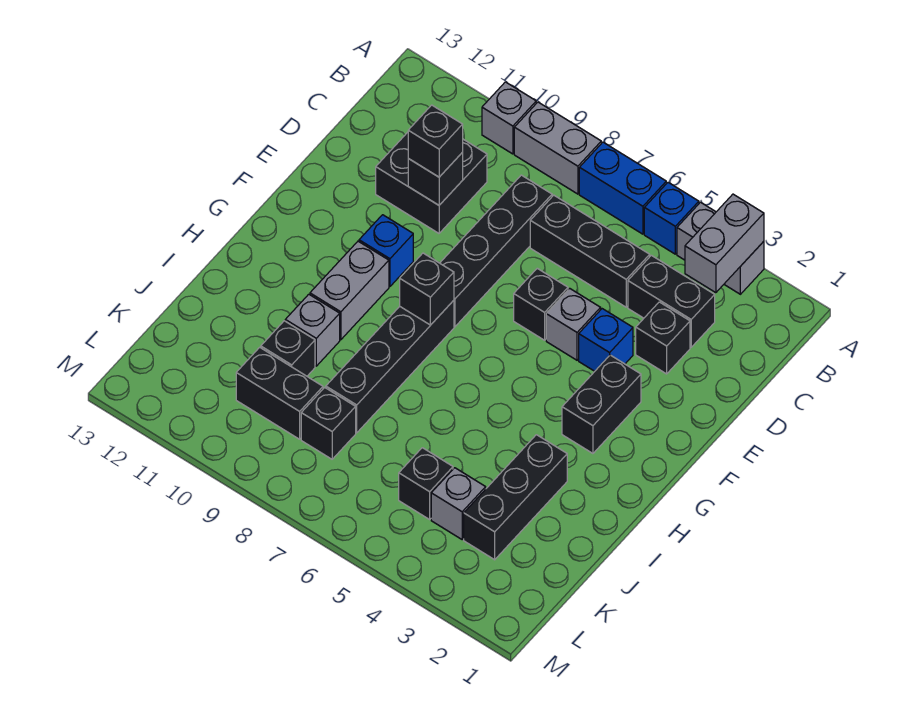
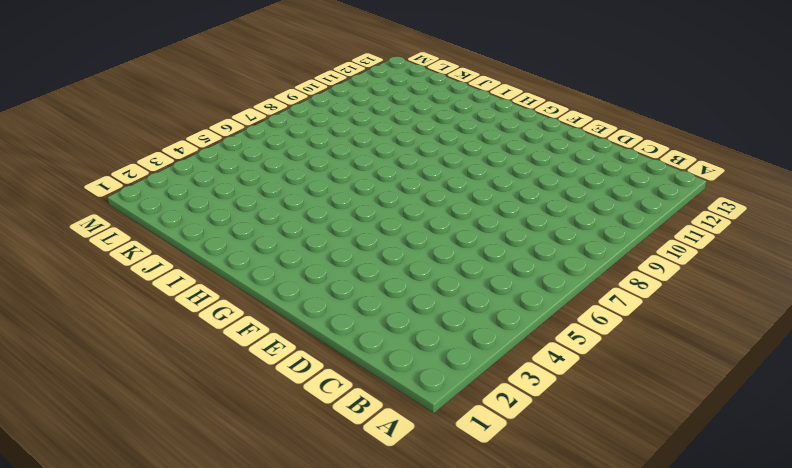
none -> grey 1x2 brick [677,202,764,294]
none -> blue 1x1 brick [644,183,699,254]
none -> blue 1x2 brick [579,142,666,234]

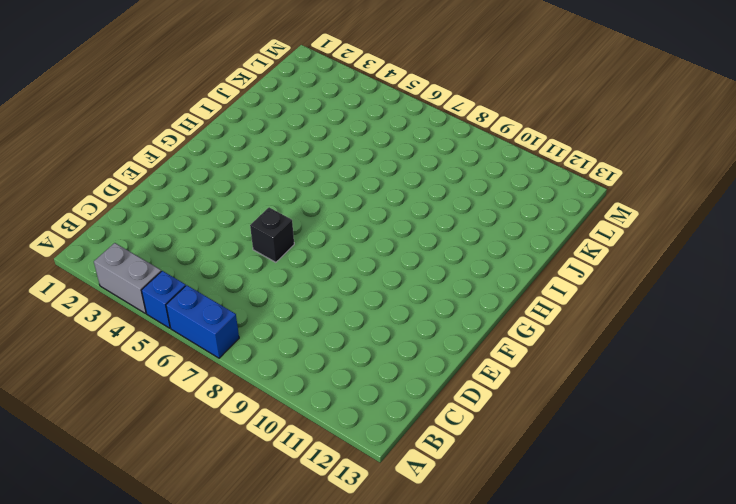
none -> grey 1x2 brick [514,102,601,194]
none -> grey 1x1 brick [482,82,536,154]
none -> black 1x2 brick [628,255,715,347]

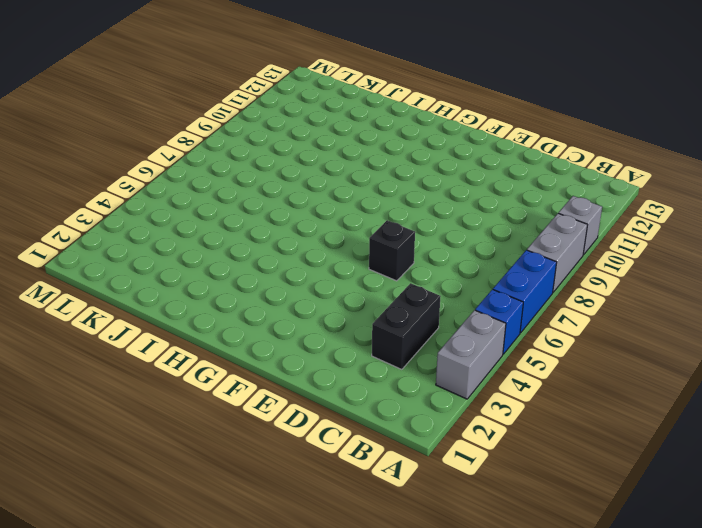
none -> black 1x3 brick [530,195,650,307]
none -> black 1x4 brick [440,175,552,327]
none -> black 2x2 brick [376,132,487,233]

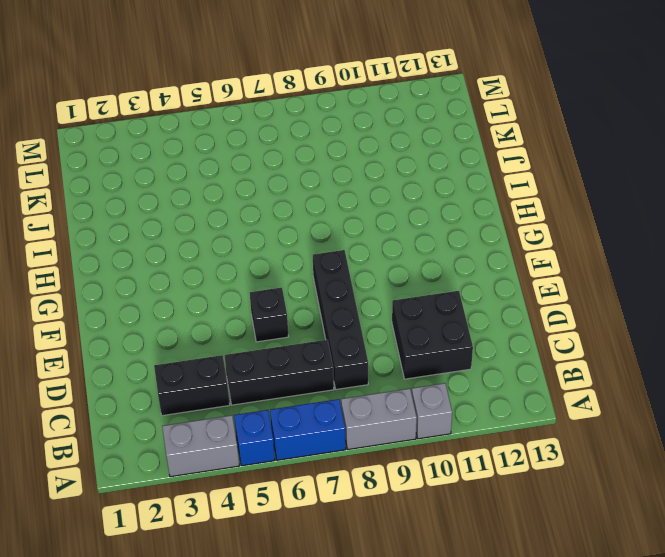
none -> black 1x1 brick [636,302,690,374]
none -> blue 1x1 brick [579,309,633,371]
none -> grey 1x1 brick [546,288,601,360]

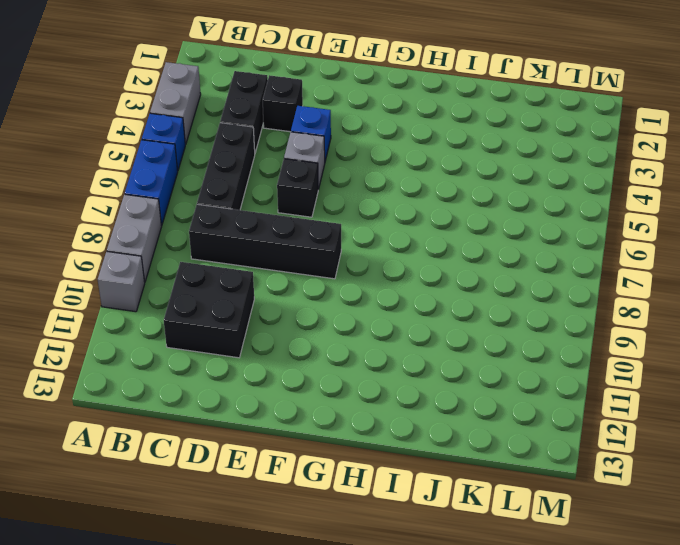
none -> black 1x2 brick [562,355,641,453]
none -> blue 1x1 brick [359,215,413,287]
none -> black 1x4 brick [326,300,454,433]

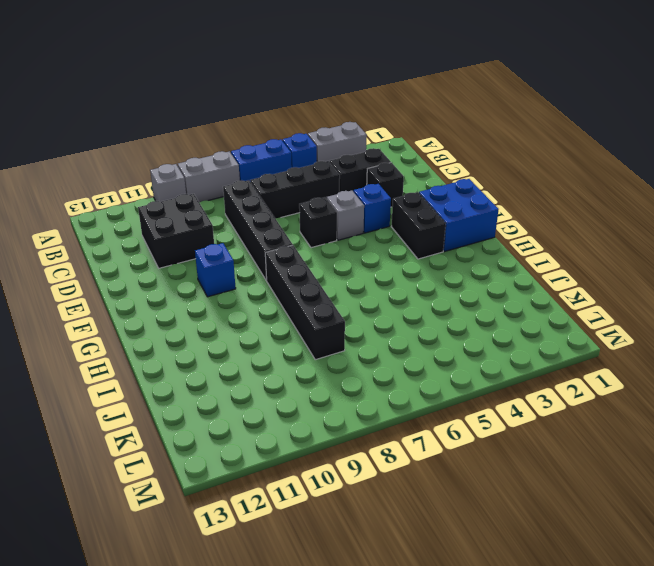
blue 2x2 brick [419,179,499,252] -> none
none -> grey 1x2 brick [310,241,389,340]
none -> black 1x3 brick [464,435,567,560]
none -> grey 1x1 brick [285,294,340,366]

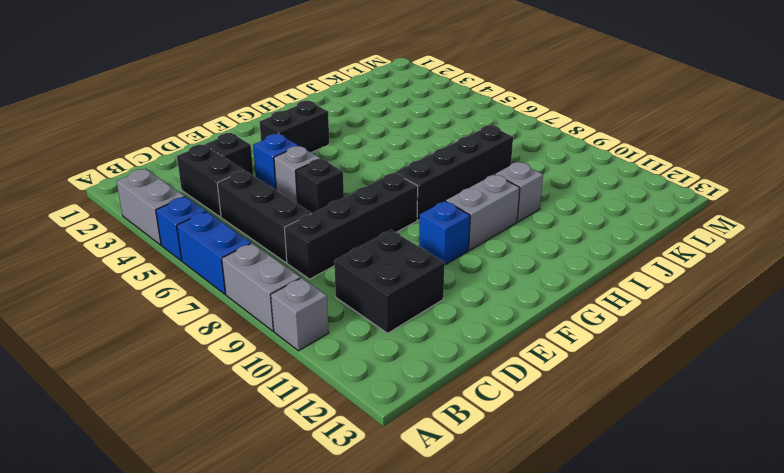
none -> black 1x3 brick [464,435,567,560]
none -> black 1x1 brick [261,321,315,376]
none -> grey 1x1 brick [431,468,486,539]

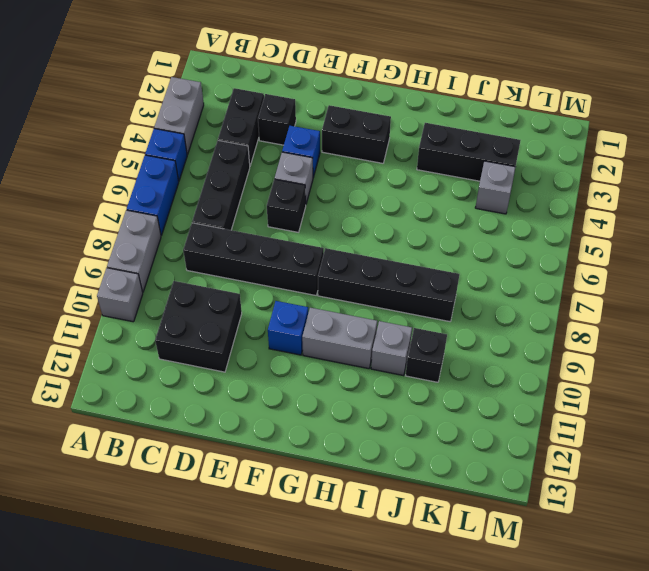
none -> black 1x1 brick [399,448,453,519]
none -> black 1x1 brick [301,388,356,459]
none -> black 1x2 brick [236,347,323,439]

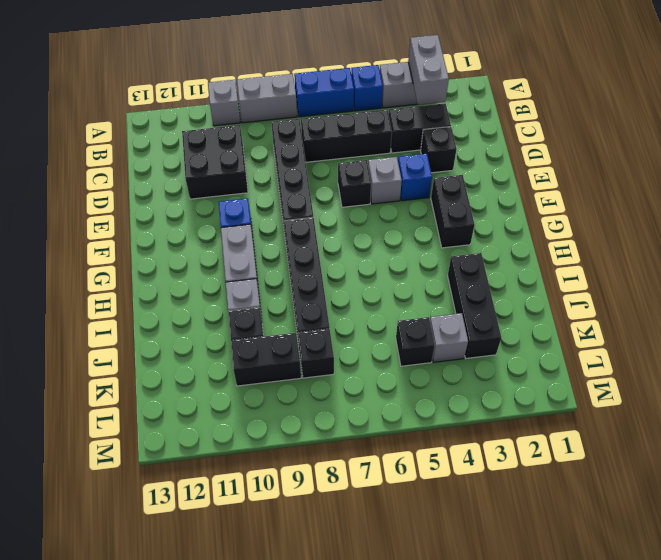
none -> black 1x1 brick [408,153,463,205]
none -> black 1x1 brick [400,253,454,325]
none -> black 1x1 brick [408,105,463,177]

